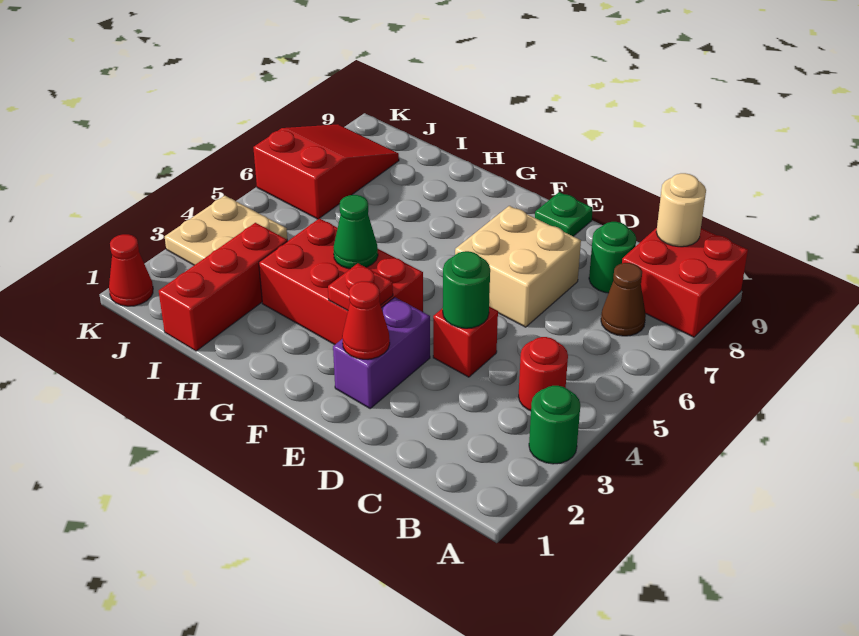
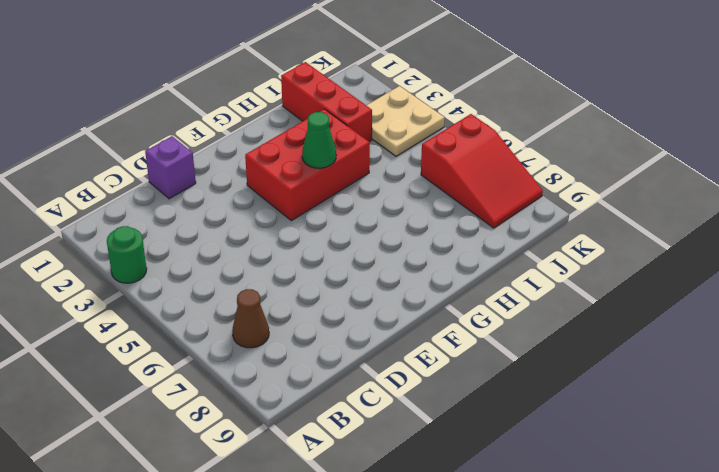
purple 1x1 brick [145,136,196,199] -> none
none -> red 2x2 brick [622,228,748,337]
none -> red 1x1 round brick [519,337,568,411]
none -> green 1x1 round brick [589,222,636,293]

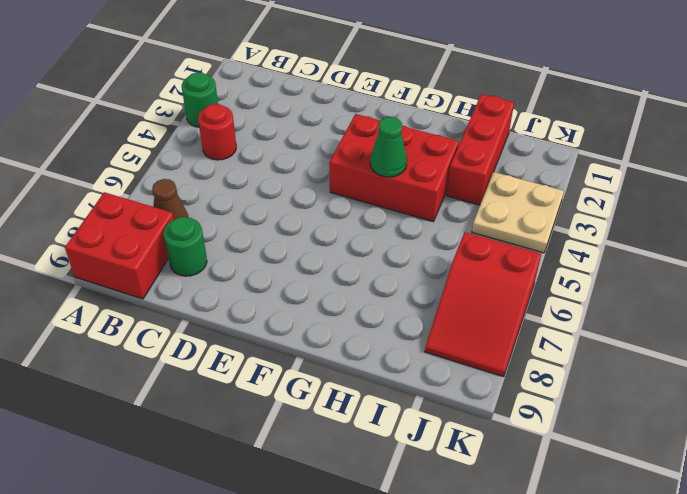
none -> red 1x1 brick [433,307,498,377]
none -> tan 2x2 brick [455,206,581,327]
none -> purple 1x2 brick [333,297,430,408]

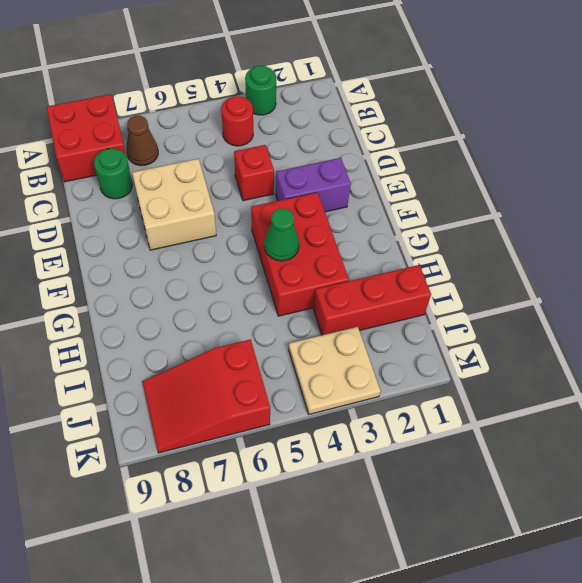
none -> green 1x1 plate [535,192,593,236]
none -> red 1x1 cone [109,234,153,306]
none -> tan 1x1 round brick [656,173,706,247]

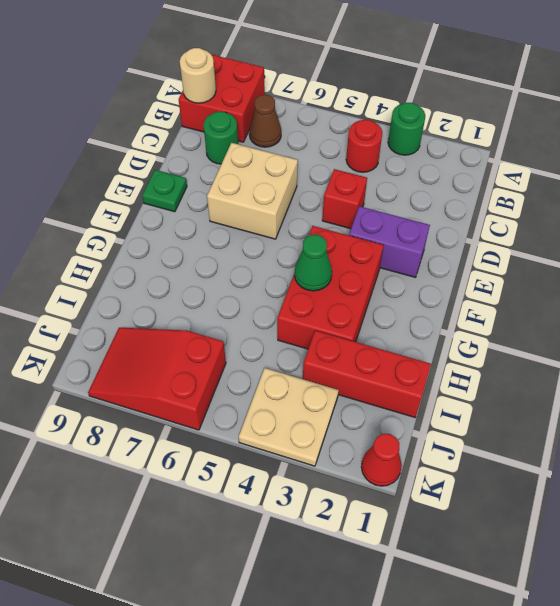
none -> green 1x1 round brick [443,251,490,328]
none -> red 1x1 cone [342,281,390,359]
none -> red 1x1 plate [328,263,393,311]

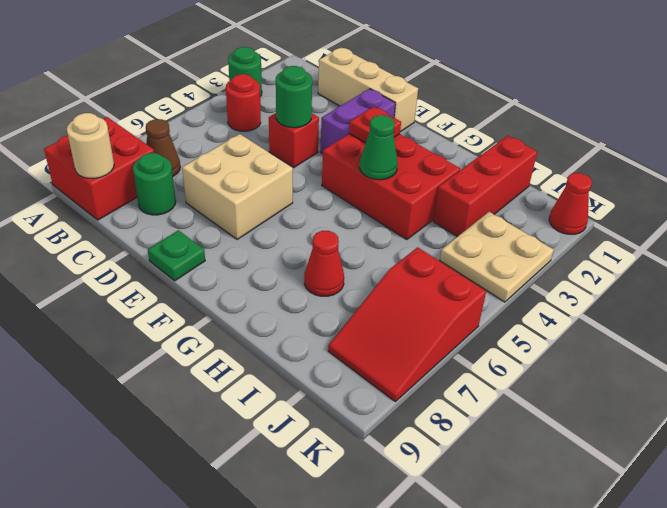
tan 1x3 brick [318,48,418,132] -> none
red 1x1 cone [304,231,344,296] -> red 1x1 cone moved to [342,281,390,359]

